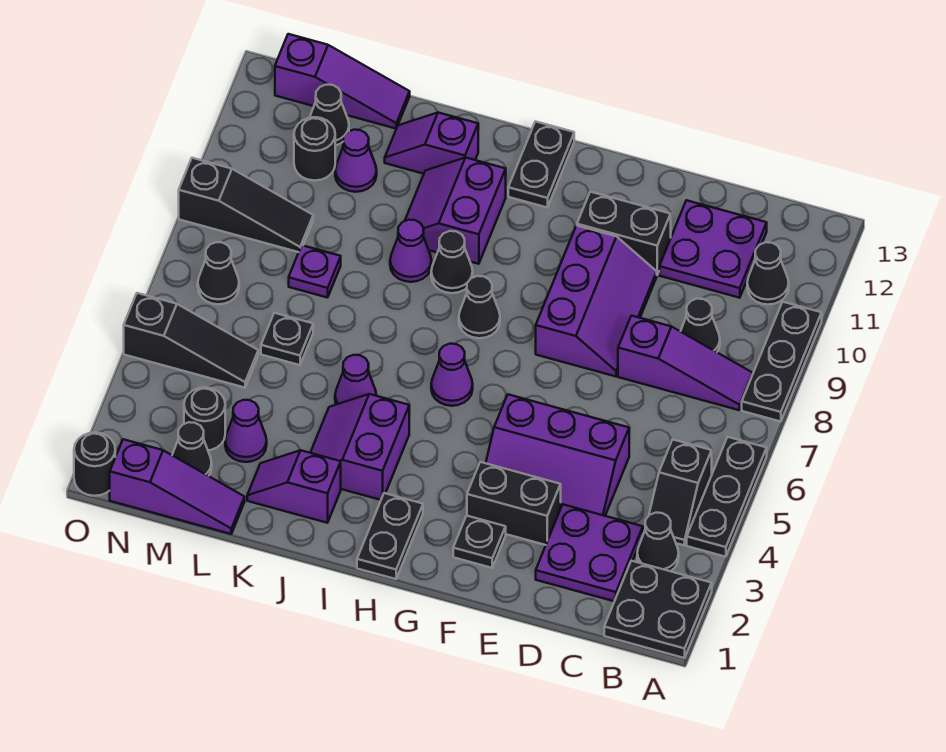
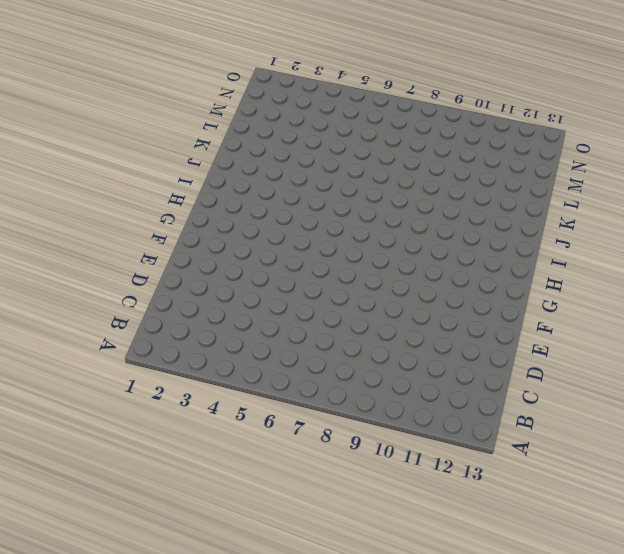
none -> black 2x2 plate [604,561,712,658]
none -> black 1x3 plate [687,437,767,557]
none -> black 1x3 plate [742,302,822,422]
none -> black 1x1 cone [637,513,679,571]

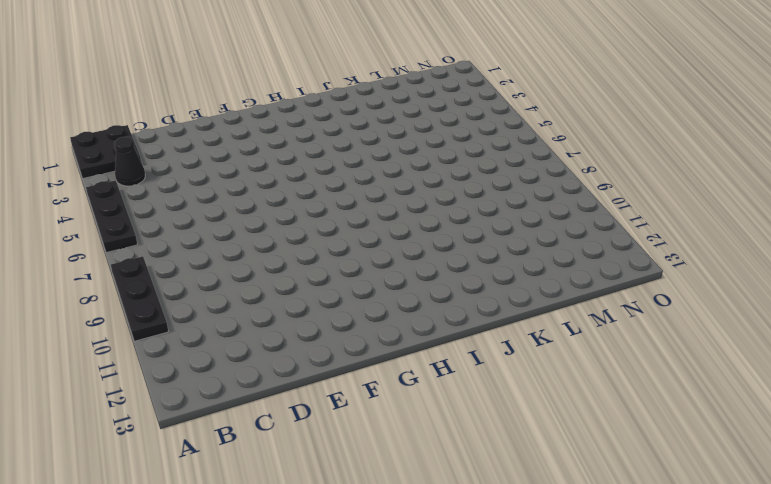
none -> black 1x2 slope [649,440,712,545]
none -> purple 1x3 slope [618,316,753,410]
none -> black 1x1 cone [747,242,789,305]
none -> purple 2x2 plate [536,505,643,601]

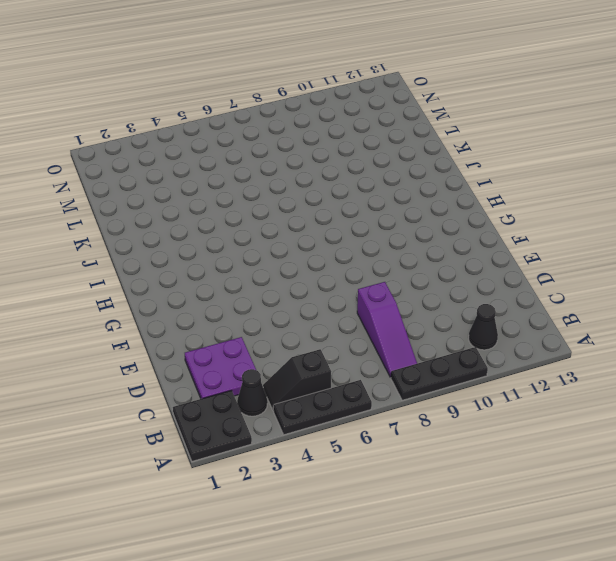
none -> black 1x1 cone [681,299,720,352]
none -> purple 2x2 plate [659,200,767,298]
none -> purple 2x3 slope [486,395,629,516]
none -> black 1x2 brick [467,462,561,545]

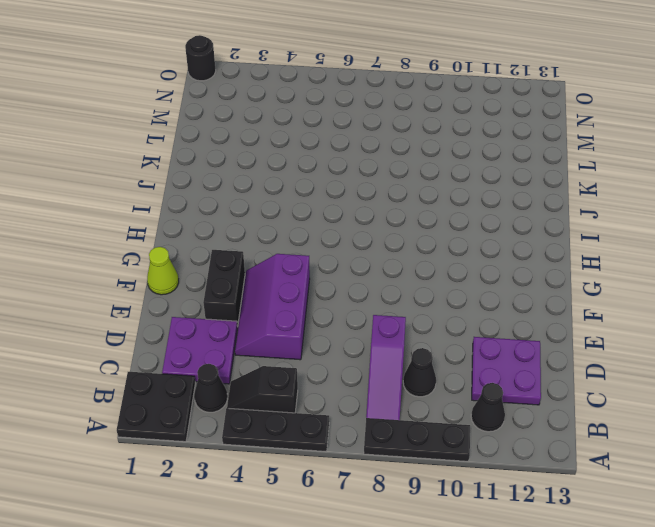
lime 1x1 cone [147,247,179,295] -> none
none -> purple 2x3 slope [536,225,657,376]
none -> black 1x2 brick [577,192,671,275]
none -> black 1x1 plate [453,516,506,568]
none -> black 1x2 plate [357,493,423,579]

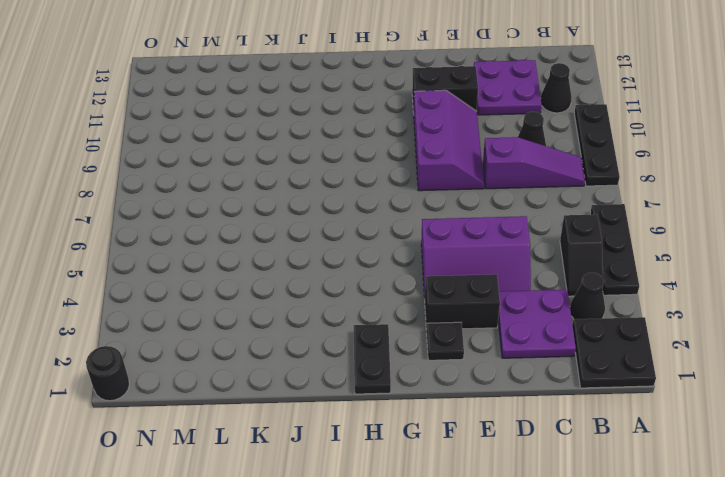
none -> purple 1x1 cone [431,344,473,406]
none -> black 1x1 cone [459,276,500,338]
none -> black 1x2 plate [508,121,574,207]
none -> purple 2x2 slope [310,394,409,500]

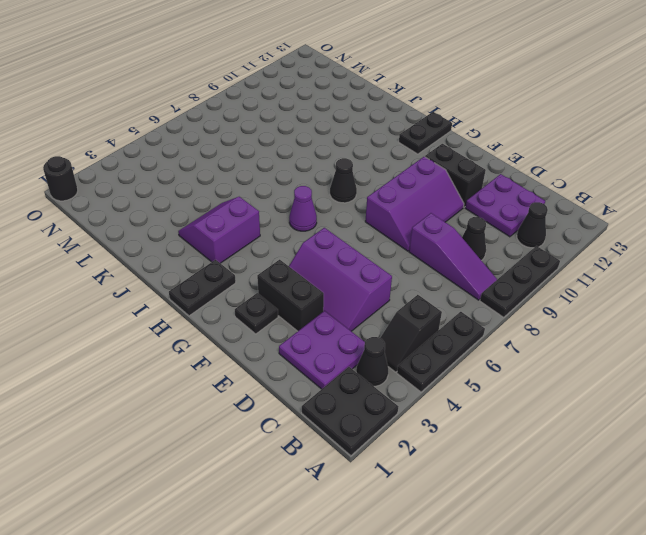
none -> black 1x1 cone [431,231,473,293]
none -> purple 2x2 slope [405,158,506,264]
none -> purple 1x2 slope [247,450,341,523]
none -> purple 1x1 cone [335,355,376,405]

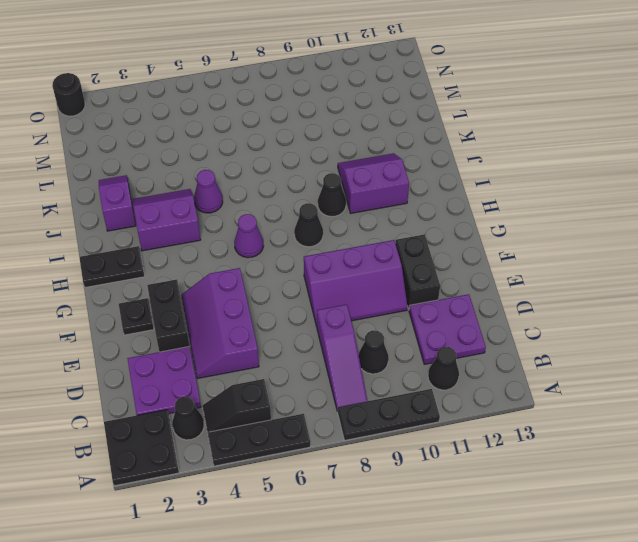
none -> black 1x2 plate [508,121,574,207]
none -> purple 1x1 cone [390,220,432,282]
none -> purple 1x2 slope [385,112,478,174]
none -> purple 1x3 slope [110,439,245,534]

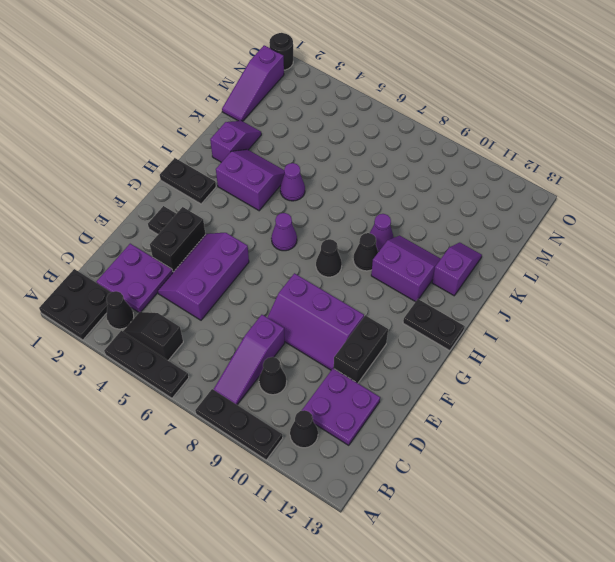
none -> purple 1x1 cone [225,400,267,462]
none -> black 1x1 plate [261,313,313,365]
none -> purple 1x1 plate [289,245,341,298]
none -> purple 1x1 cone [335,130,377,192]

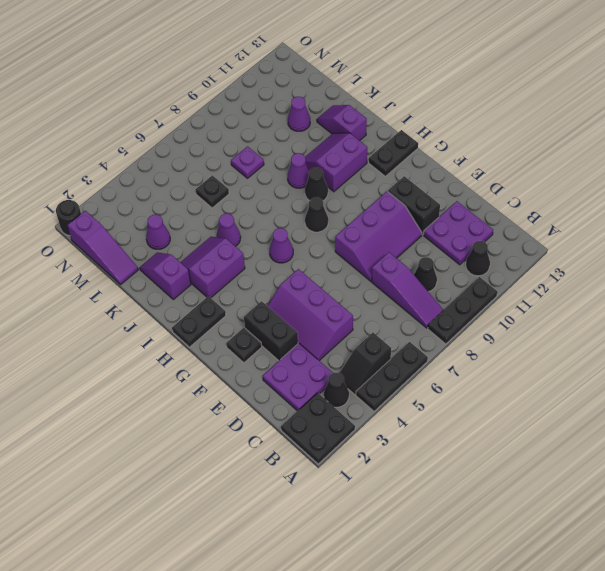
none -> purple 1x3 slope [275,34,410,129]
none -> black 1x1 cone [172,422,212,476]
none -> black 1x1 round brick [184,387,225,450]
none -> black 1x3 slope [124,293,258,388]

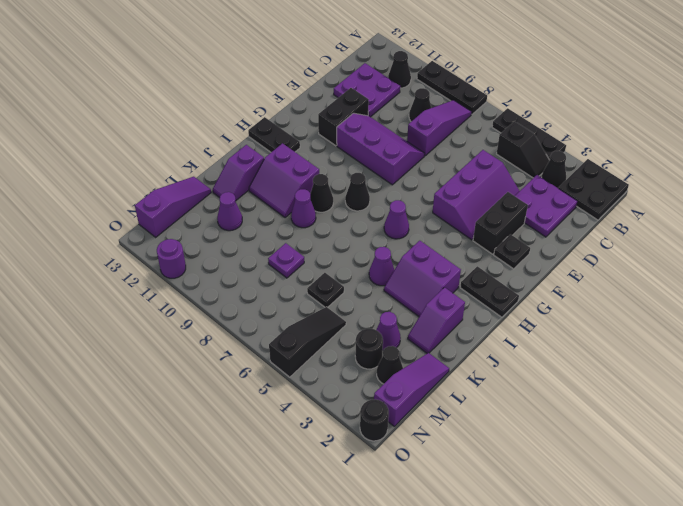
purple 1x1 round brick [157,239,186,278] -> none
none -> black 1x3 slope [179,158,313,252]
none -> black 1x1 round brick [294,117,335,181]
none -> black 1x1 cone [310,85,349,146]
none -> black 1x1 cone [198,242,239,304]

